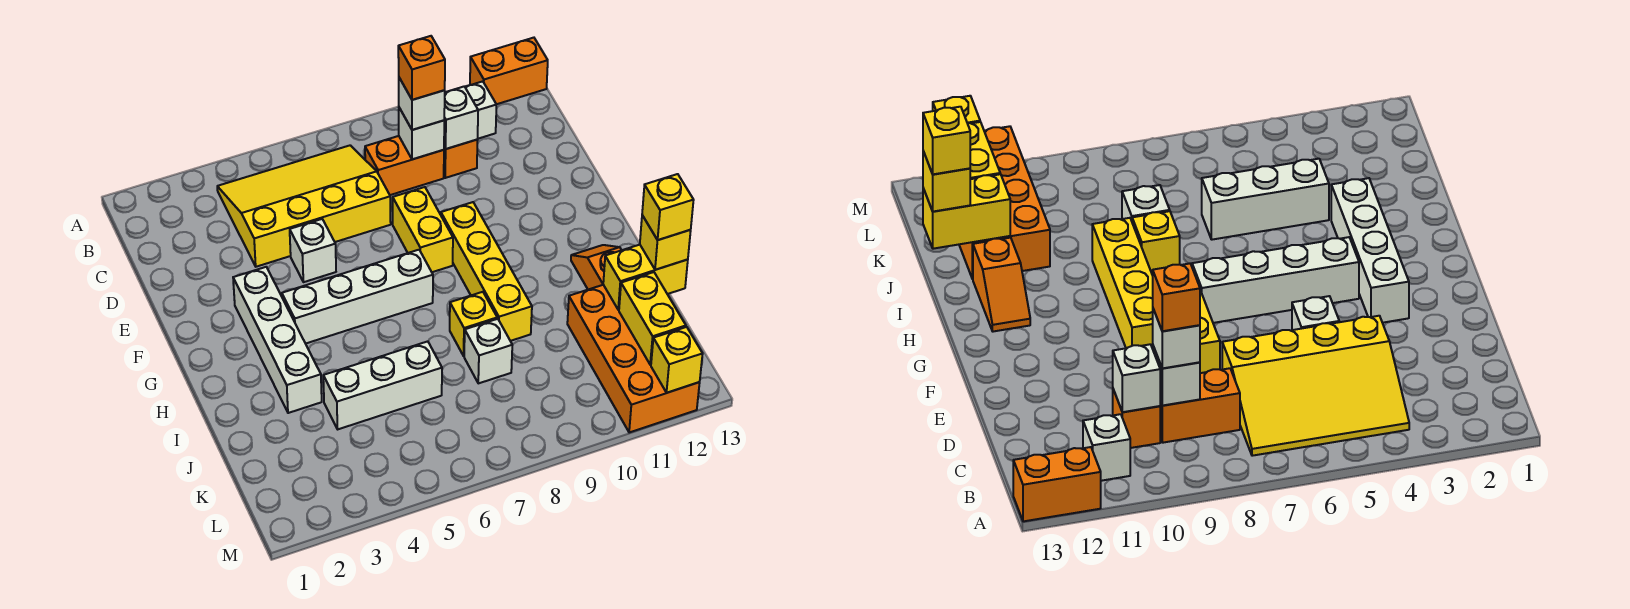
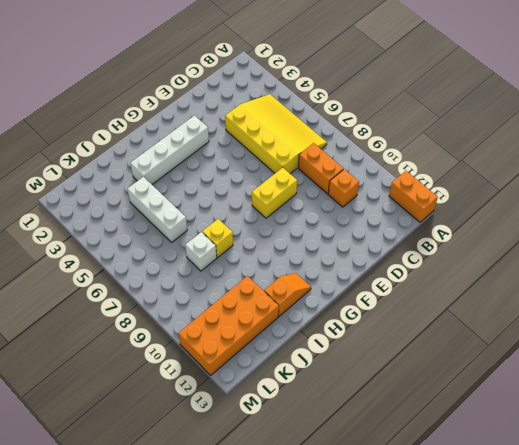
none -> white 1x1 brick [465,81,496,139]
none -> white 1x1 brick [290,219,336,282]
none -> yellow 1x4 brick [441,202,532,341]

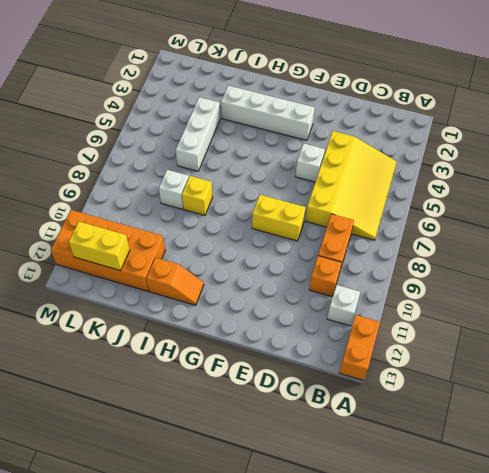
none -> yellow 1x4 brick [441,202,532,341]
none -> white 1x4 brick [282,250,433,344]
none -> white 1x1 brick [399,108,444,159]

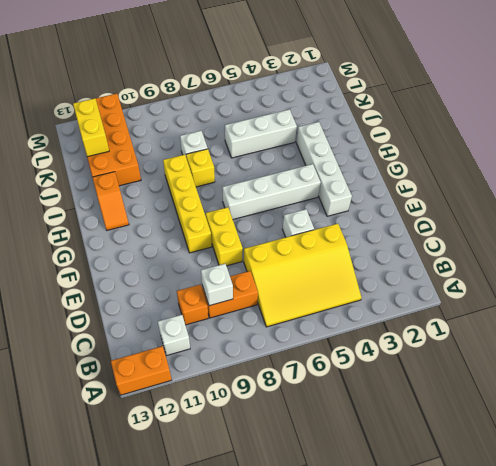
none -> white 1x1 brick [444,86,478,149]
none -> yellow 1x2 brick [603,245,688,310]
none -> yellow 1x1 brick [651,327,703,393]

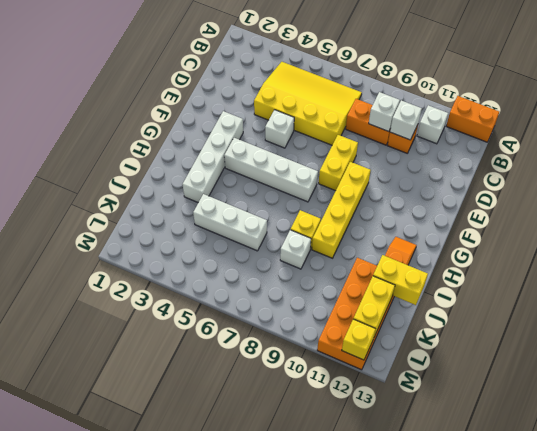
none -> white 1x1 brick [399,78,445,130]
none -> yellow 1x1 brick [640,215,691,270]
none -> orange 1x1 brick [398,36,445,100]

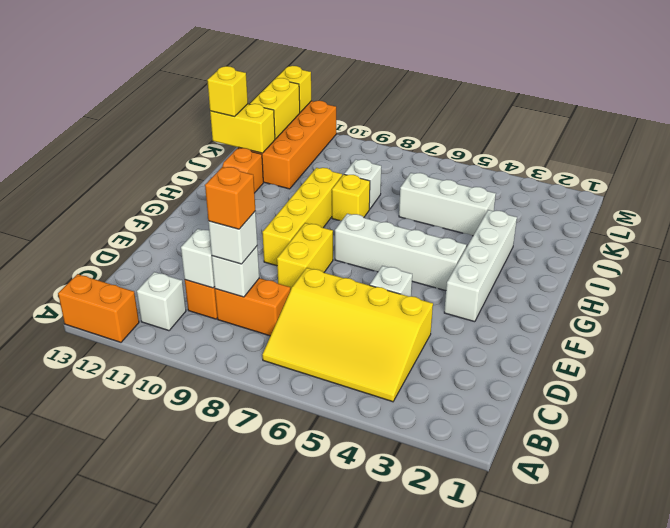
none -> yellow 1x1 brick [642,174,694,240]

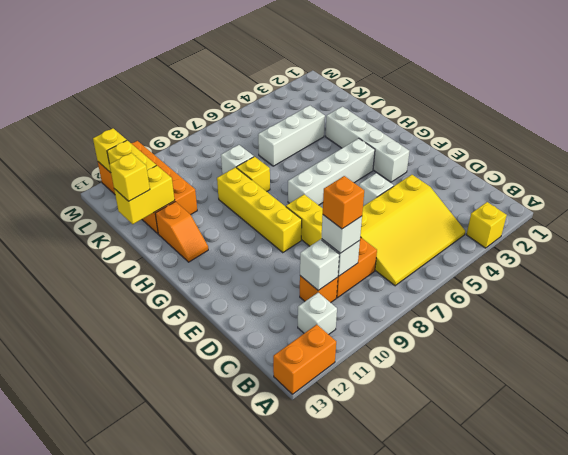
yellow 1x1 brick [467,202,507,248] -> yellow 1x1 brick moved to [642,174,694,240]

